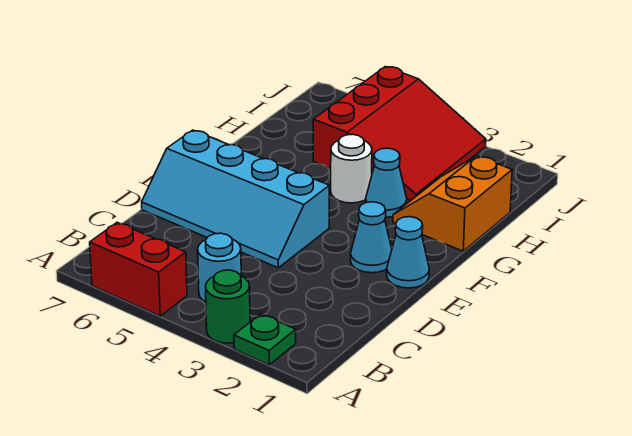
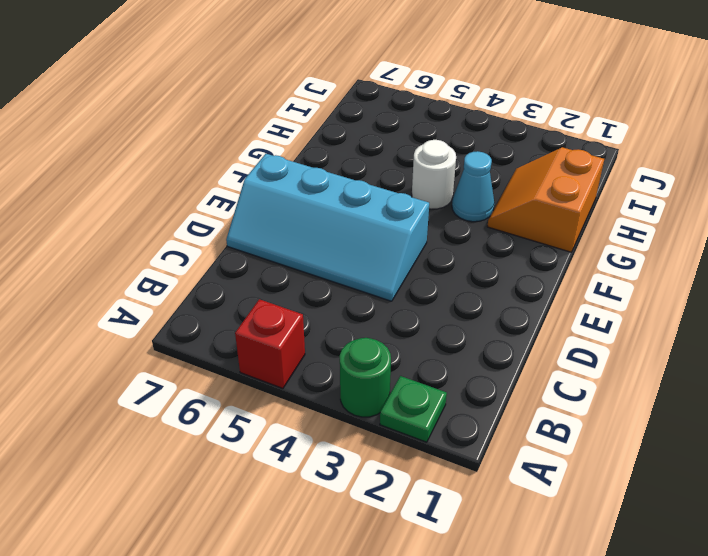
red 1x1 brick [235,299,305,388] -> red 1x2 brick [90,222,187,316]
none -> cyan 1x1 round brick [198,233,241,302]
none -> cyan 1x1 cone [387,217,429,288]

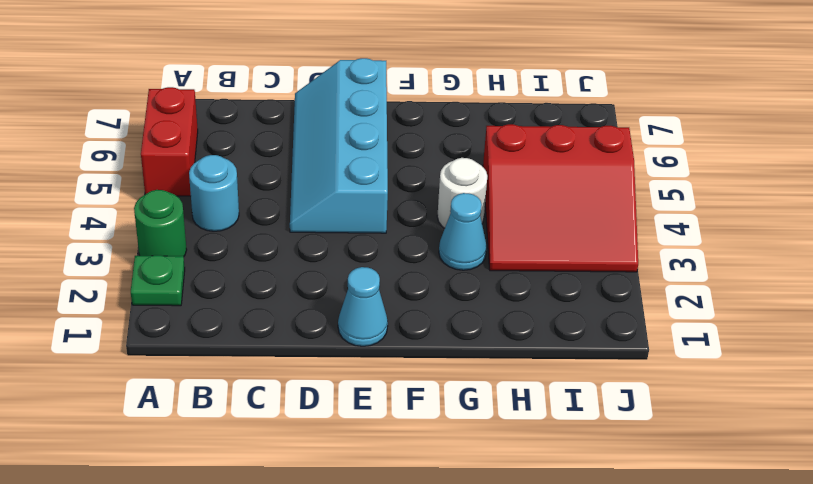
none -> cyan 1x1 cone [350,202,392,273]
none -> orange 2x2 slope [393,156,512,251]

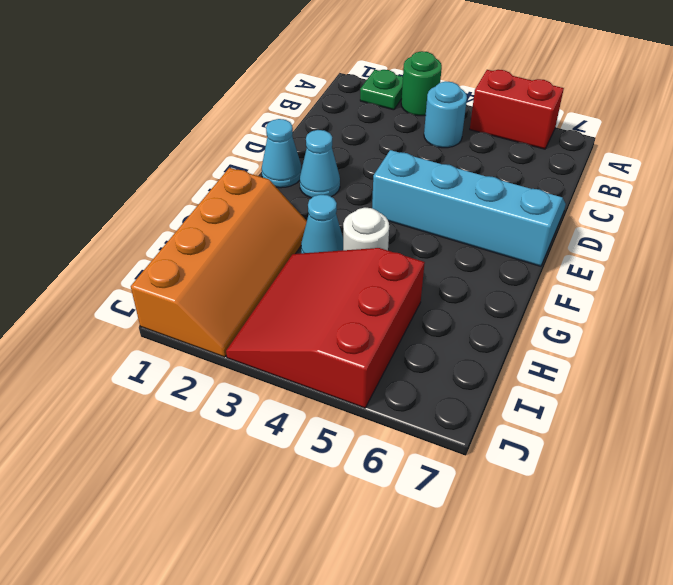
orange 2x4 slope [131,168,307,357] -> orange 2x2 slope [393,156,512,251]

